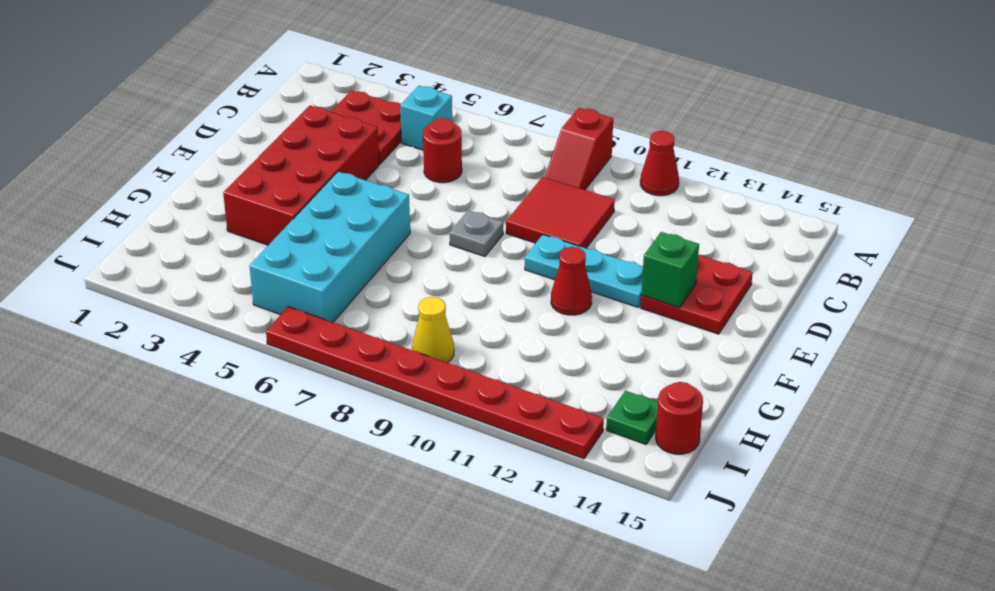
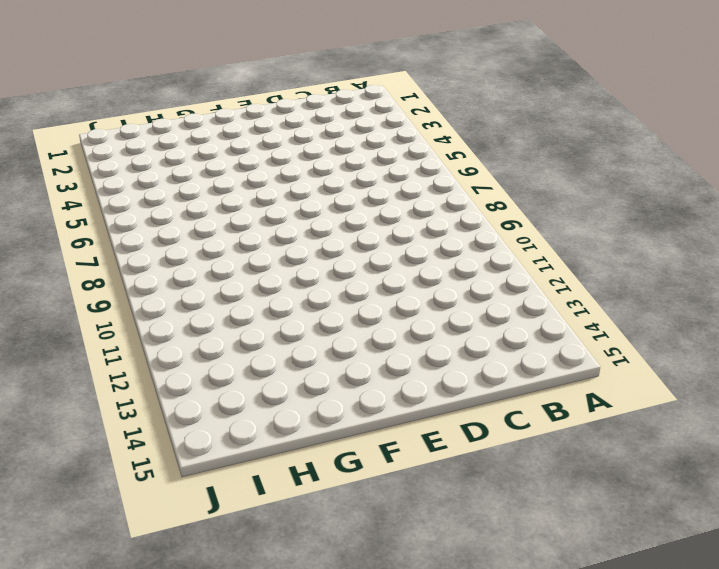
none -> red 1x2 slope [545,108,613,190]
none -> red 1x1 cone [640,131,679,196]
none -> red 2x2 plate [331,90,401,164]

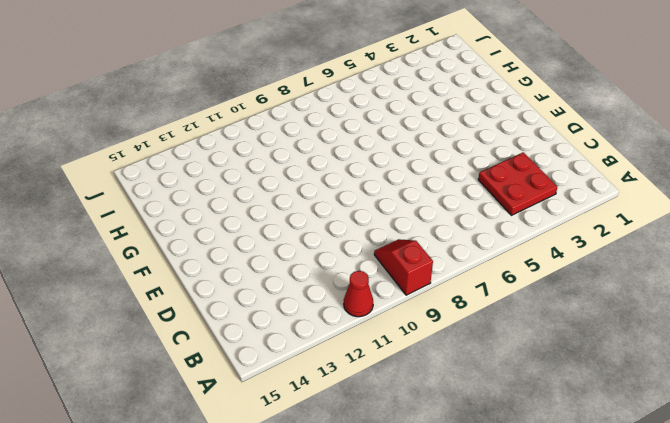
none -> cyan 1x1 brick [400,86,452,150]
none -> red 1x1 round brick [423,118,462,183]
none -> red 2x2 tile [506,177,615,248]

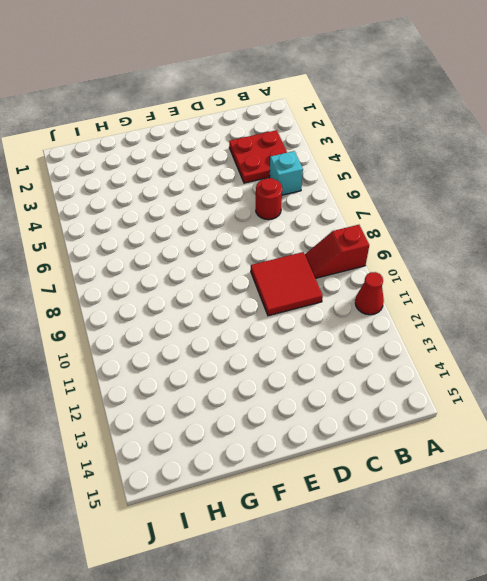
none -> red 2x4 brick [223,106,379,245]
none -> red 2x2 plate [641,255,753,334]
none -> grey 1x1 plate [450,210,503,257]

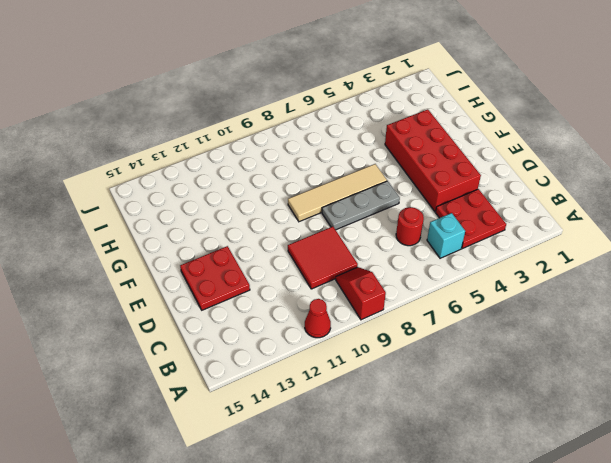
grey 1x3 plate [322,181,400,230] -> grey 1x1 plate [450,210,503,257]
tan 1x4 tile [288,164,387,222] -> cyan 2x4 brick [250,172,410,322]
none -> cyan 1x3 plate [525,235,643,308]
none -> red 1x1 cone [551,247,592,315]
none -> yellow 1x1 cone [412,297,454,363]

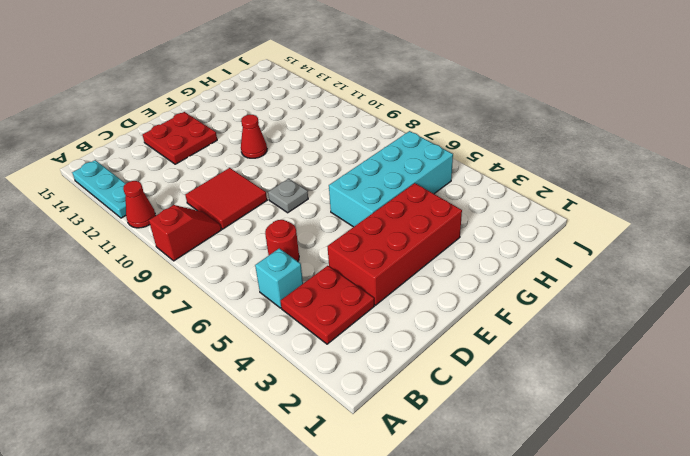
cyan 1x3 plate [72,160,126,218] -> cyan 1x3 plate moved to [525,235,643,308]
none -> yellow 1x1 cone [412,297,454,363]
none -> green 1x1 plate [606,391,658,444]
none -> red 1x1 round brick [656,382,703,454]

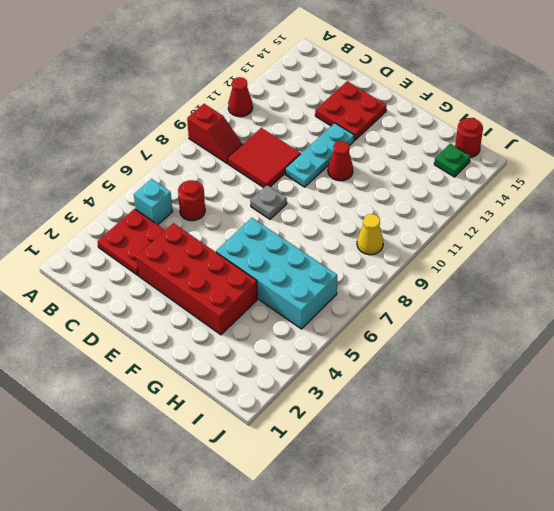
none -> red 1x8 plate [266,307,604,459]
none -> green 1x1 brick [641,232,699,308]

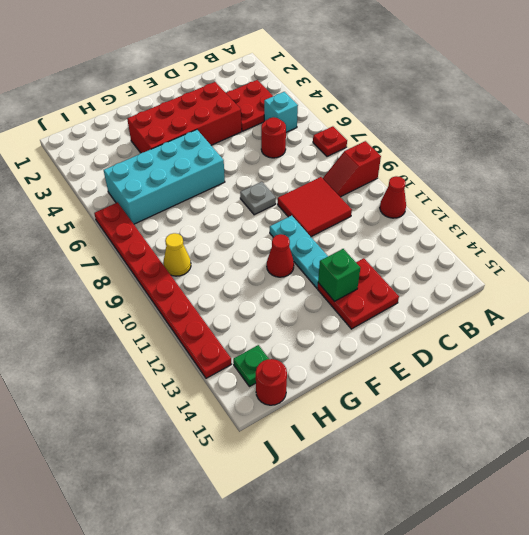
red 1x1 plate [313,126,347,156] -> none

